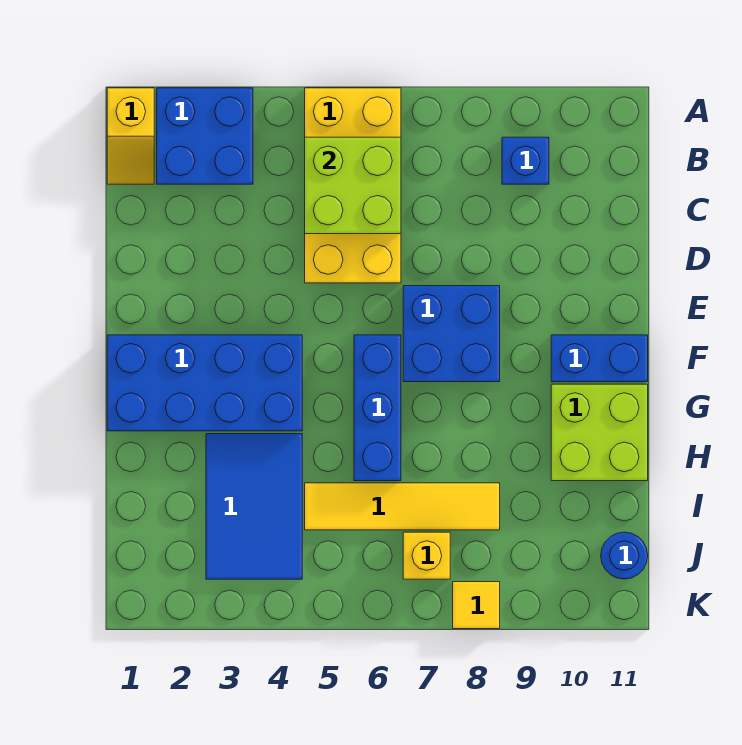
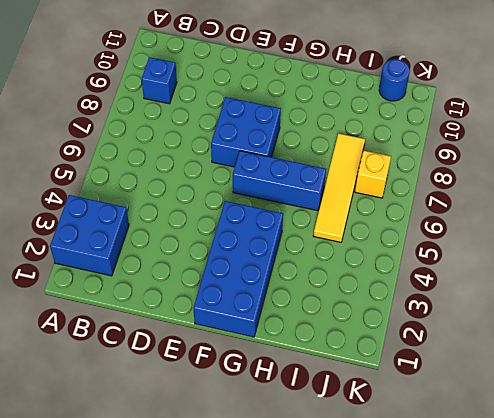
none -> yellow 1x2 slope [107,88,154,184]
none -> yellow 2x4 brick [305,88,401,283]
none -> blue 1x2 brick [551,335,648,382]

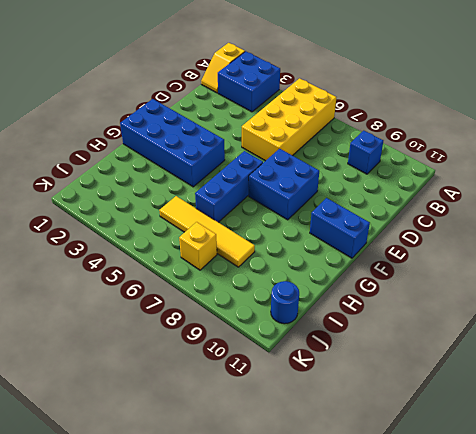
none -> lime 2x2 brick [551,384,648,481]
none -> blue 2x3 tile [206,434,302,579]
none -> yellow 1x1 tile [453,582,500,629]

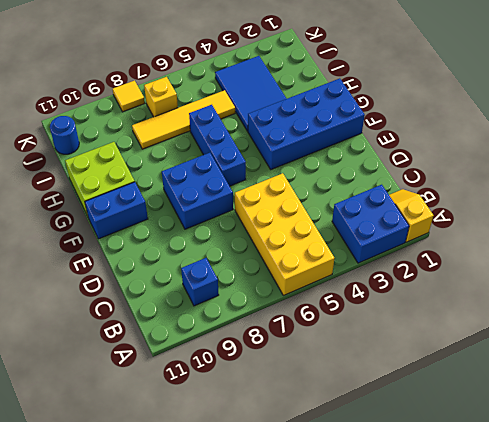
none -> lime 2x2 brick [305,137,401,234]

